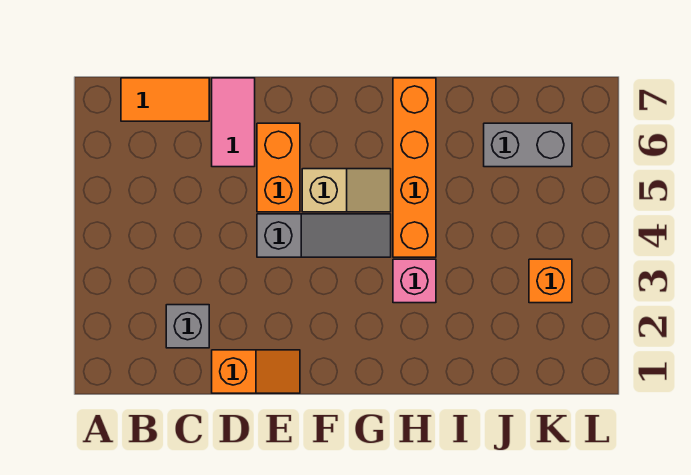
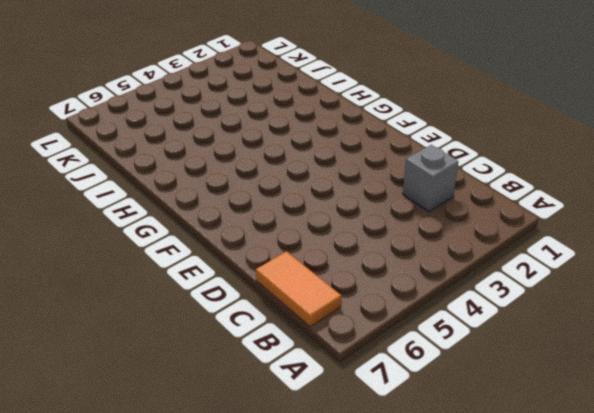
none -> orange 1x2 slope [212,350,300,393]
none -> pink 1x2 tile [212,78,255,167]

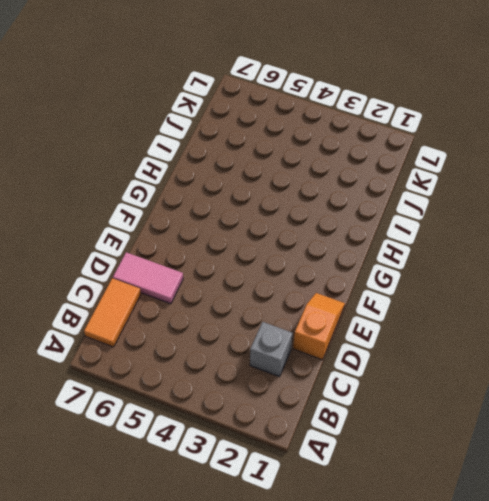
none -> grey 1x3 slope [257,214,391,257]
none -> orange 1x2 brick [257,123,300,212]

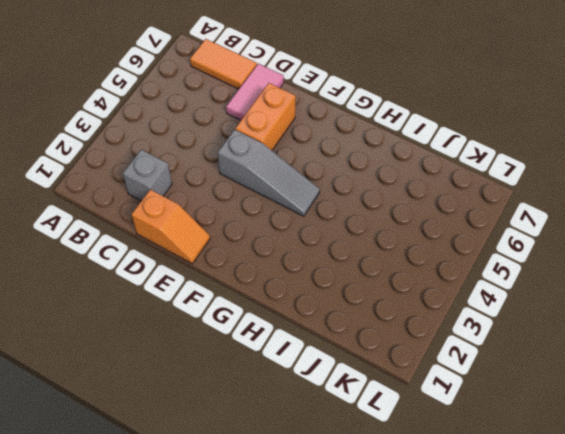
none -> tan 1x2 slope [302,169,391,212]
none -> pink 1x1 brick [393,259,436,303]

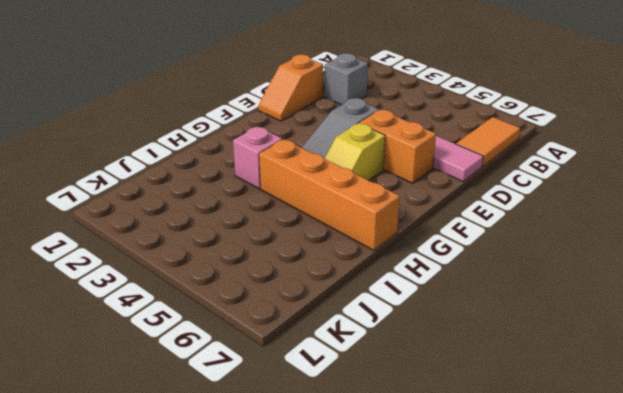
yellow 1x2 slope [324,123,385,180] -> tan 1x2 slope [302,169,391,212]
none -> grey 1x2 brick [484,123,572,167]
none -> orange 1x1 brick [529,259,572,303]

